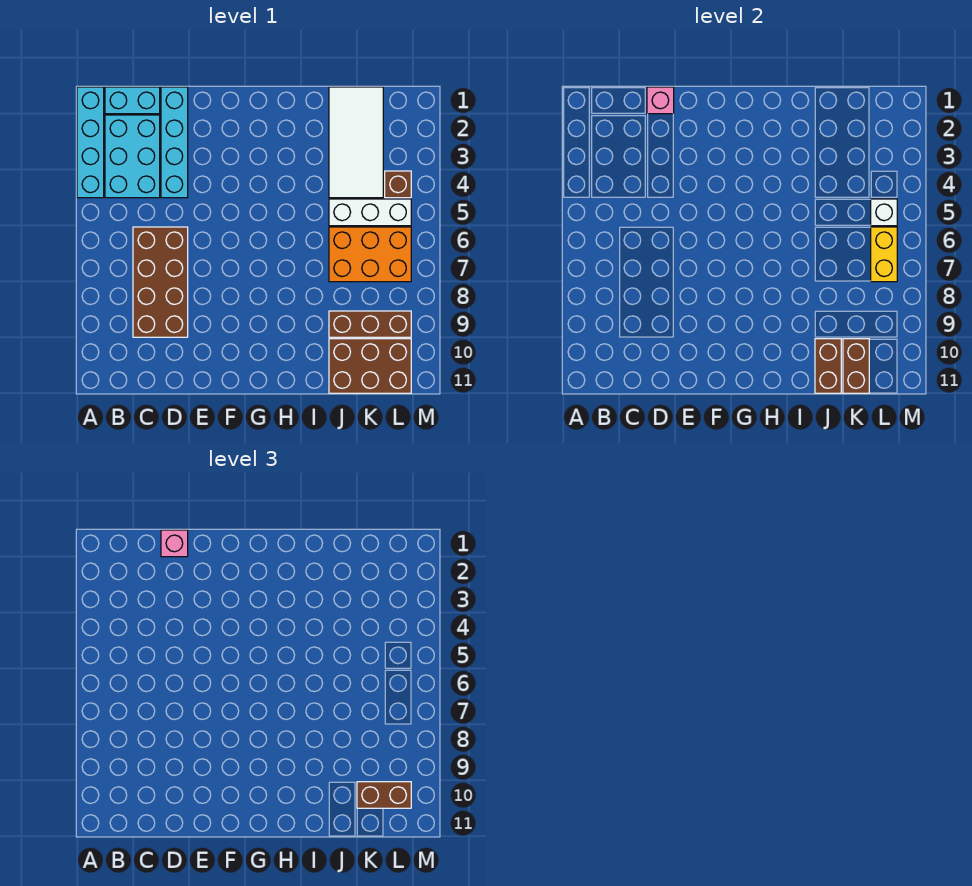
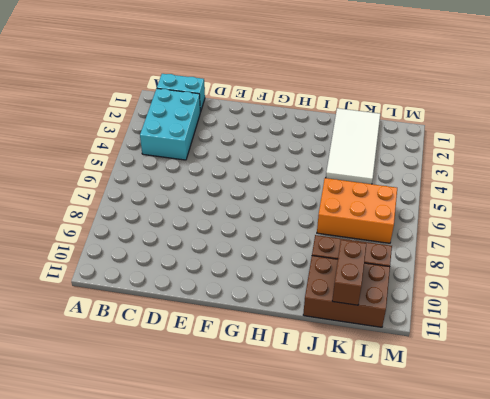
none -> cyan 1x4 brick [77,87,104,198]
none -> brown 2x4 brick [133,227,188,337]
none -> cyan 1x4 brick [161,87,188,198]

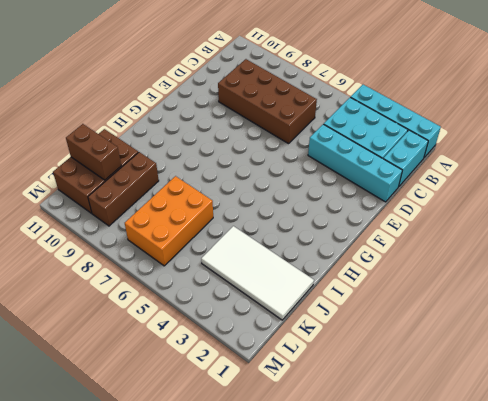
none -> white 1x3 brick [329,199,411,226]
none -> brown 1x1 brick [385,171,411,198]
none -> pink 1x1 brick [647,87,674,114]

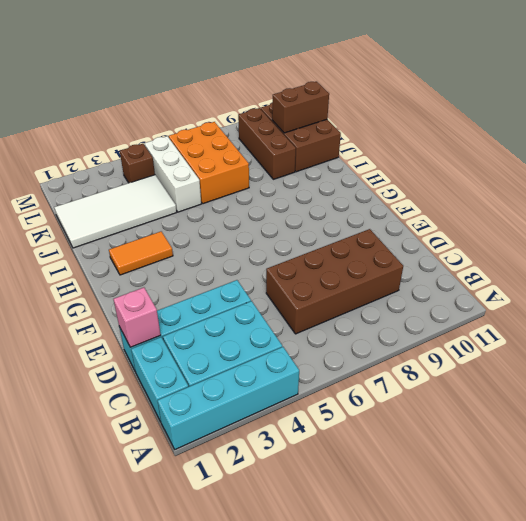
orange 1x2 tile [109,232,173,275] -> none
none -> brown 1x2 brick [815,339,841,393]
none -> white 1x1 brick [871,199,897,226]
none -> yellow 1x2 brick [871,227,897,282]

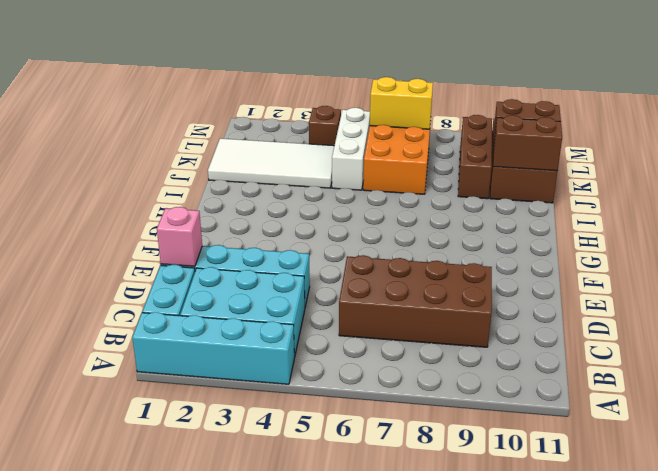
none -> white 1x1 brick [871,199,897,226]
none -> pink 1x1 brick [161,530,188,557]
none -> brown 1x2 brick [357,782,411,808]

